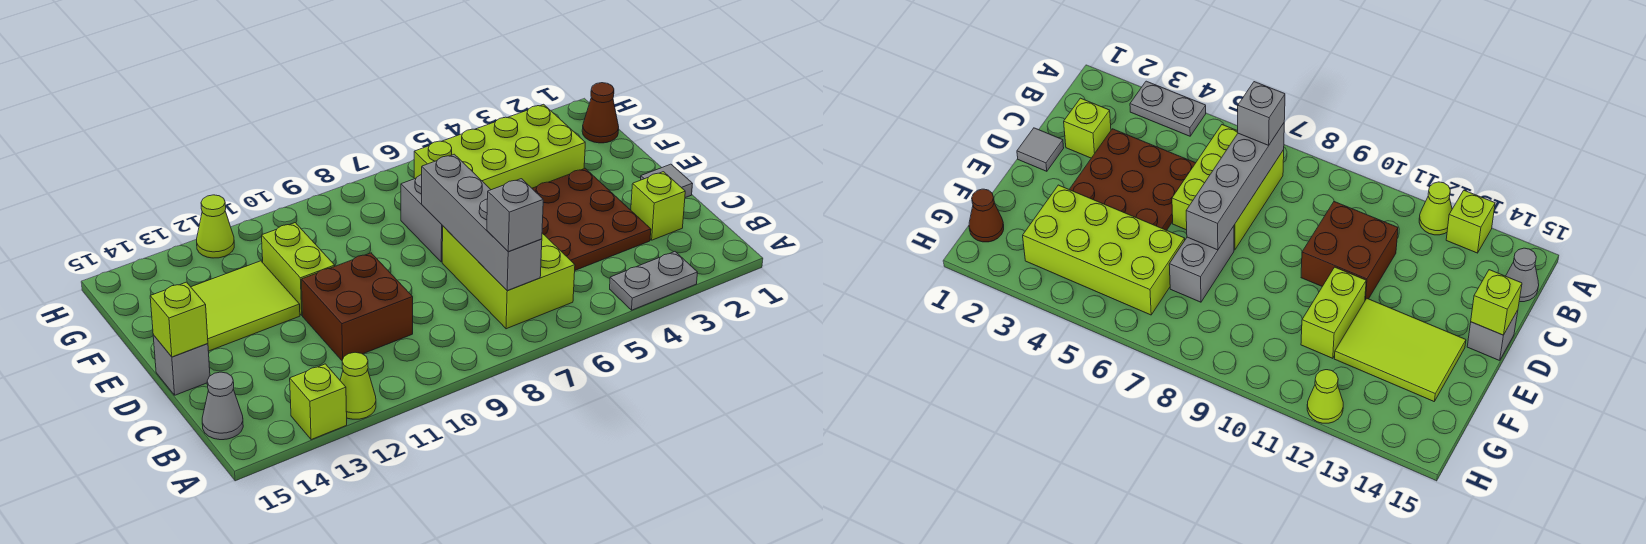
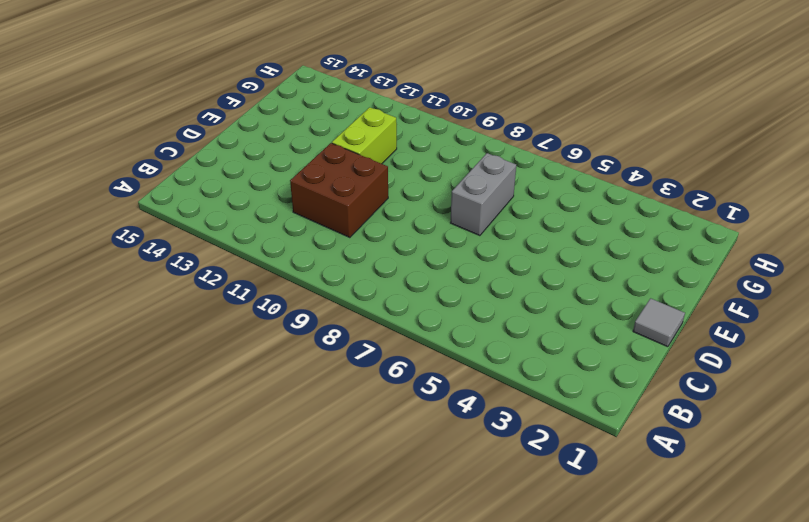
none -> grey 1x2 plate [610,252,698,310]
none -> lime 1x1 cone [340,352,376,419]
none -> lime 1x1 brick [290,364,347,440]

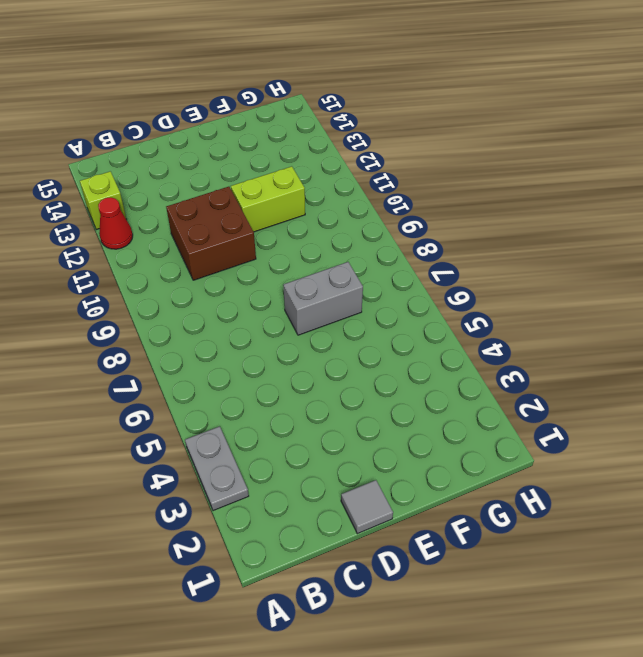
red 1x1 cone [98,197,133,249] -> lime 1x1 cone [340,352,376,419]
none -> lime 2x3 brick [442,226,575,329]
none -> grey 1x1 cone [202,372,243,440]
none -> lime 1x1 brick [631,172,685,240]

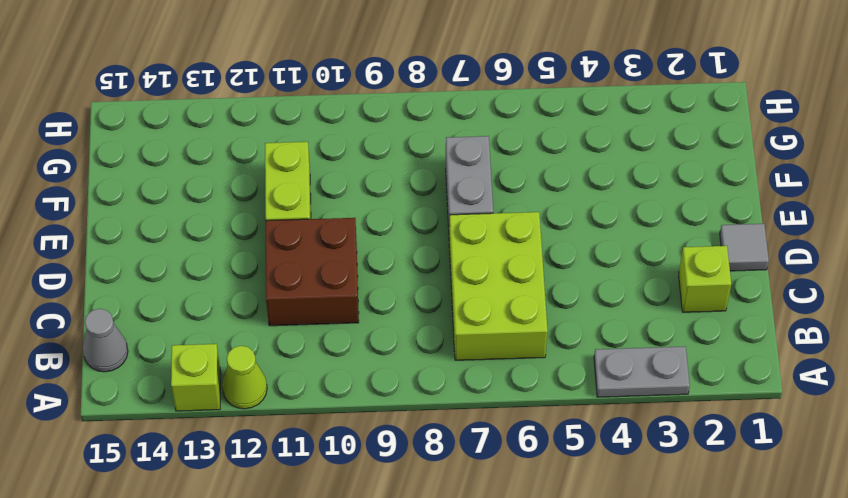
none -> brown 3x3 plate [532,168,651,270]
none -> grey 1x1 brick [153,335,210,395]
none -> lime 2x3 tile [191,261,300,351]

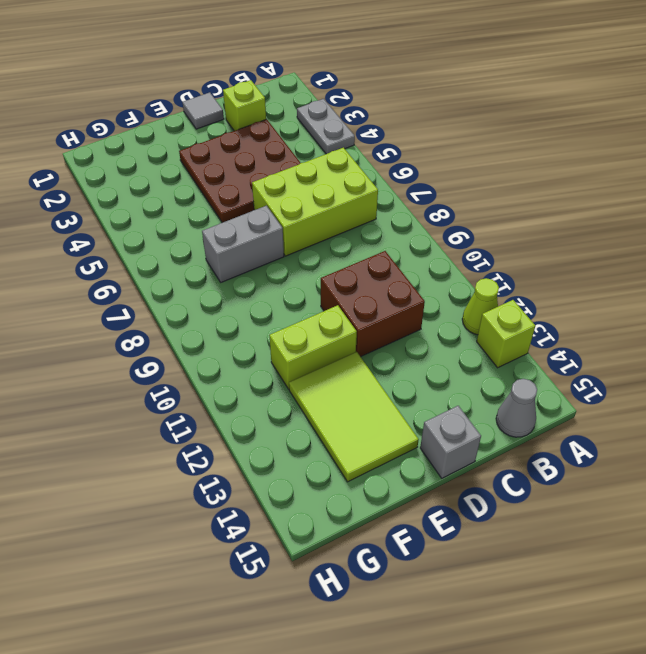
none -> lime 2x4 brick [414,104,585,190]
none -> brown 1x1 cone [582,83,619,143]
none -> lime 1x1 cone [197,195,234,258]

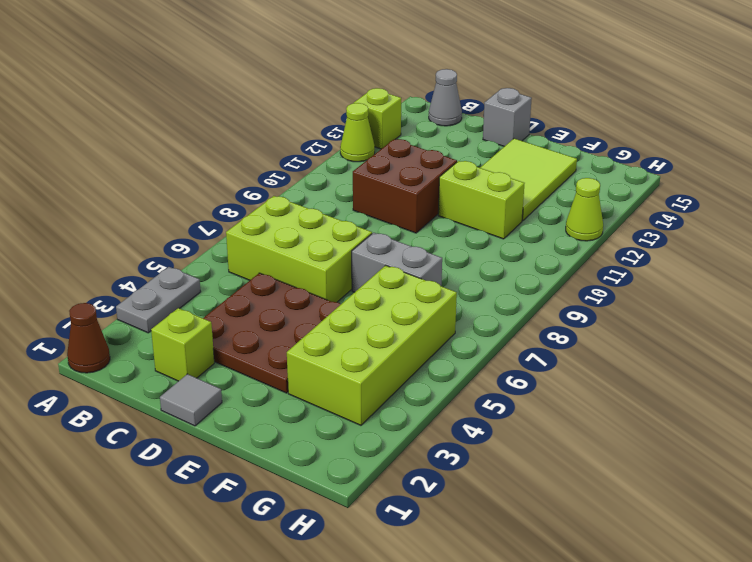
brown 1x1 cone [67,303,110,373] -> brown 1x1 cone moved to [582,83,619,143]
none -> grey 1x4 brick [422,154,542,291]
none -> lime 1x1 brick [150,282,208,357]
none -> grey 1x1 brick [487,179,543,252]

